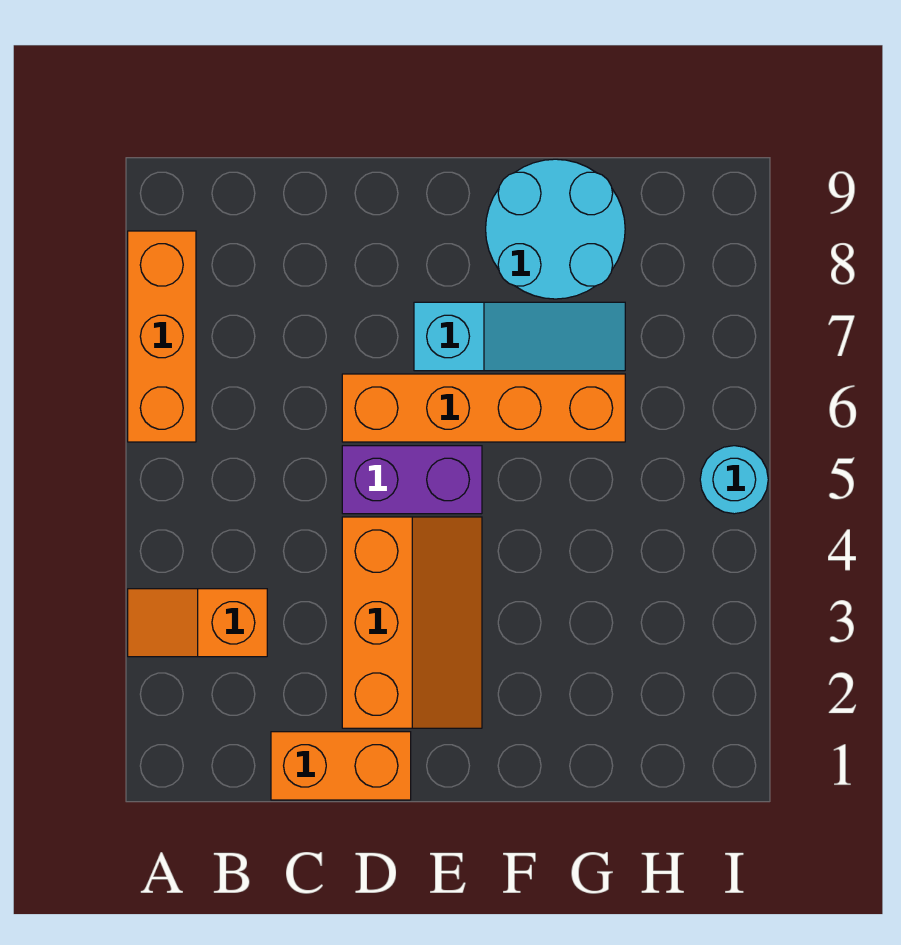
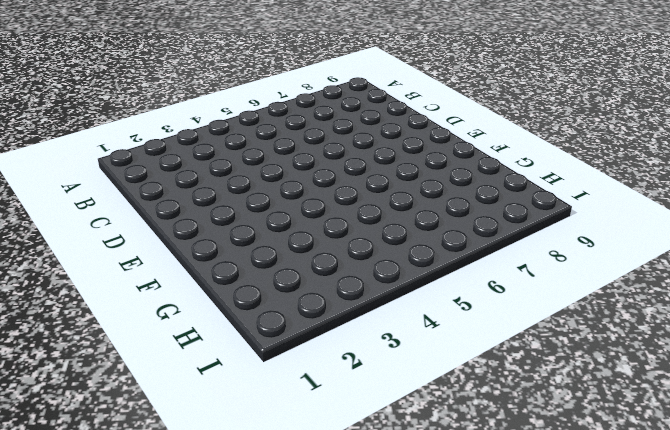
none -> orange 1x2 slope [128,589,267,657]
none -> orange 1x3 brick [128,231,196,442]

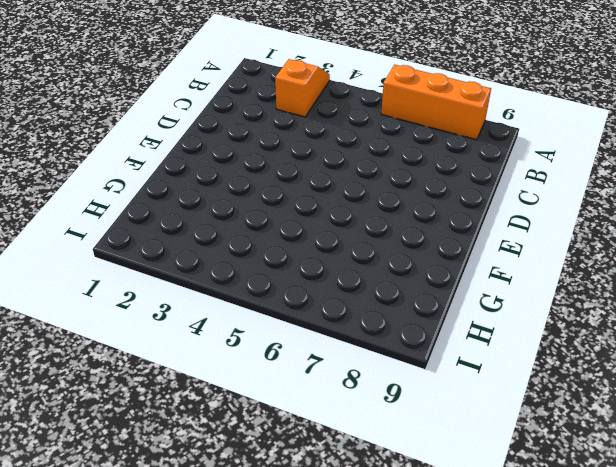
none -> orange 1x2 brick [271,732,411,800]
none -> orange 2x3 slope [342,517,482,728]

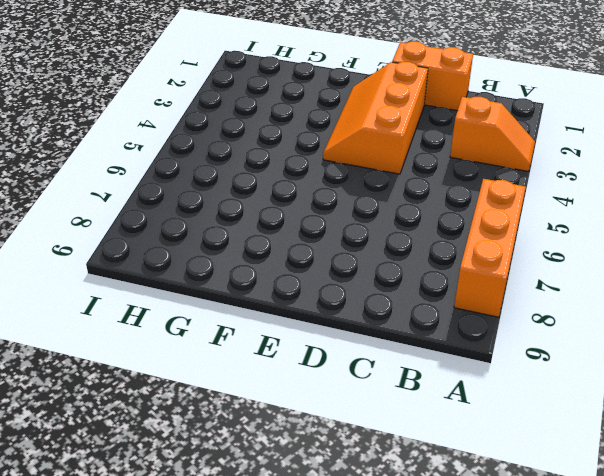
none -> purple 1x2 brick [342,446,482,514]
none -> orange 1x4 brick [342,374,625,442]

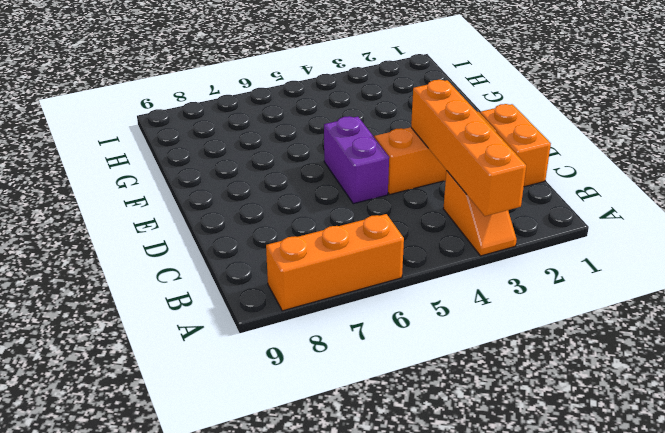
orange 1x4 brick [411,80,526,216] -> orange 1x4 brick moved to [342,374,625,442]
none -> cyan 1x3 slope [414,302,625,371]
none -> cyan 2x2 round brick [486,159,625,299]

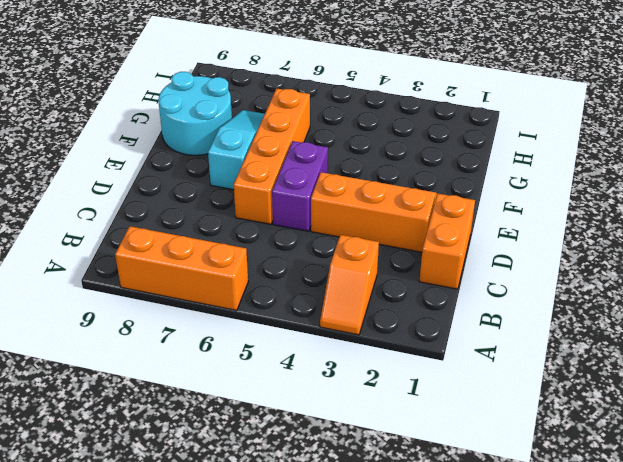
none -> cyan 1x1 round brick [700,446,768,514]

